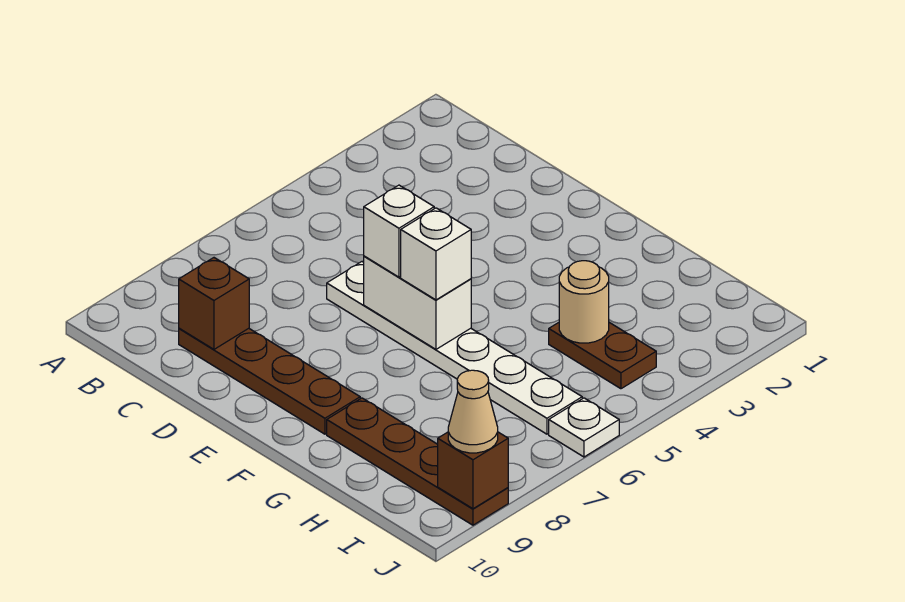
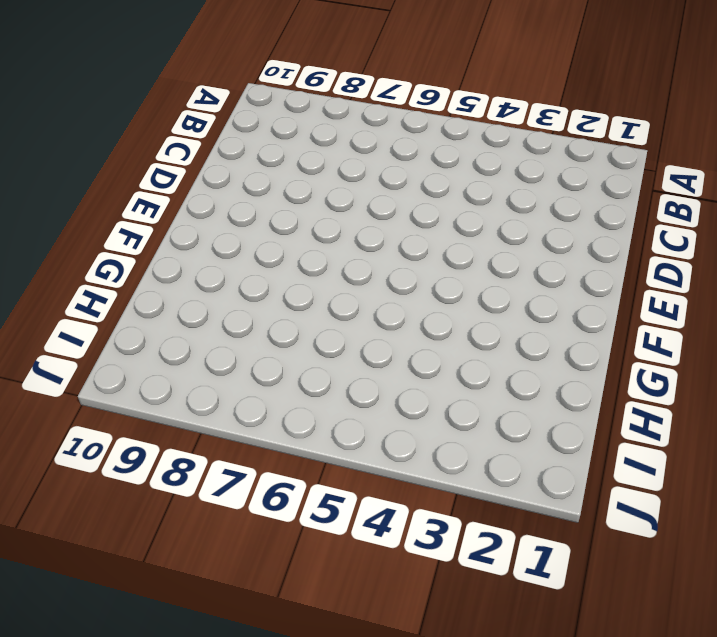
none -> brown 1x4 plate [179,328,360,434]
none -> white 1x6 plate [327,262,582,434]
none -> brown 1x4 plate [327,398,508,525]

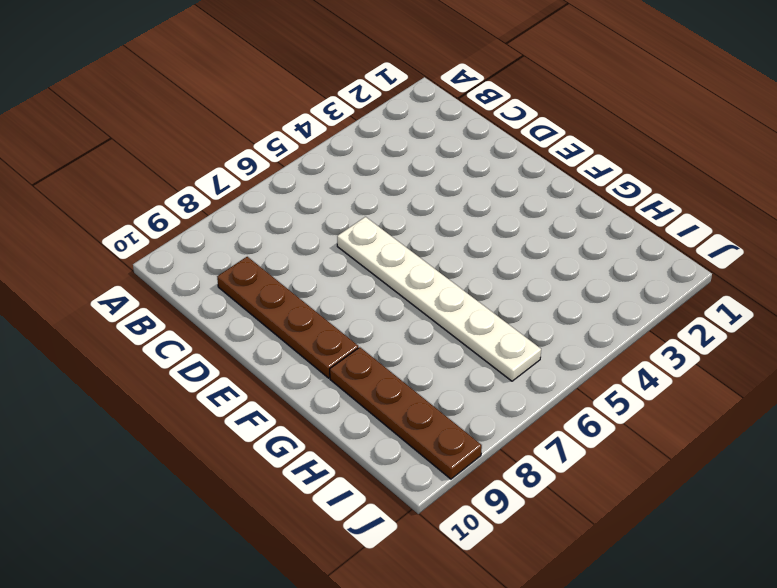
none -> brown 1x2 plate [549,323,656,389]
none -> white 1x1 plate [549,398,619,457]
none -> brown 1x1 brick [179,258,249,349]

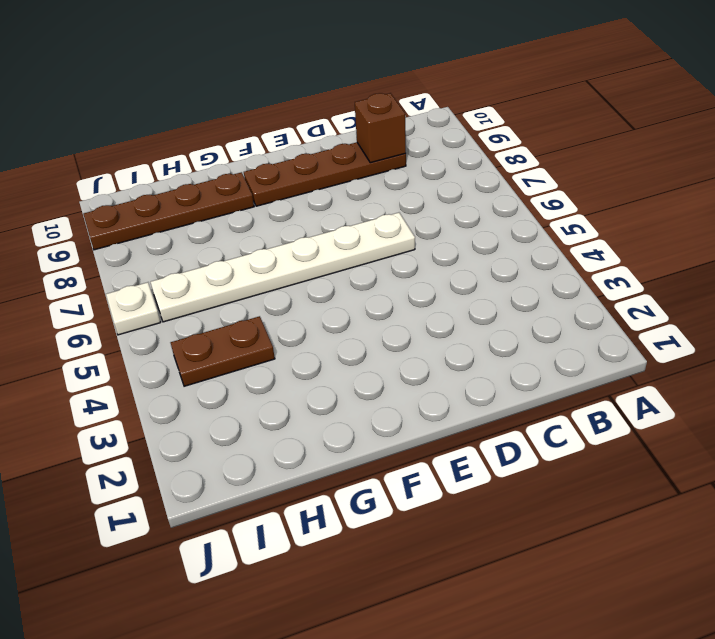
none -> white 1x2 brick [364,256,471,349]
none -> tan 1x1 round brick [559,261,609,343]
none -> brown 1x1 brick [438,432,508,509]

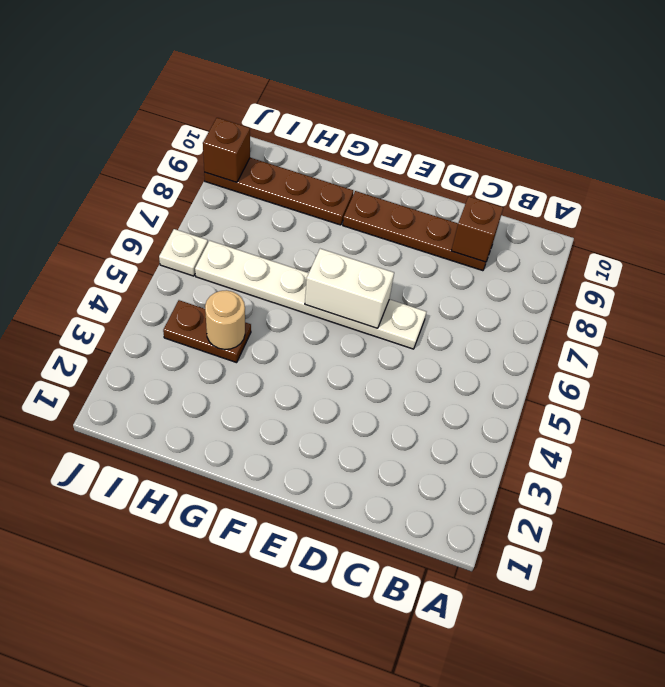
none -> white 1x1 brick [364,185,434,277]
none -> white 1x1 brick [401,208,471,300]
none -> tan 1x1 cone [448,370,498,453]

